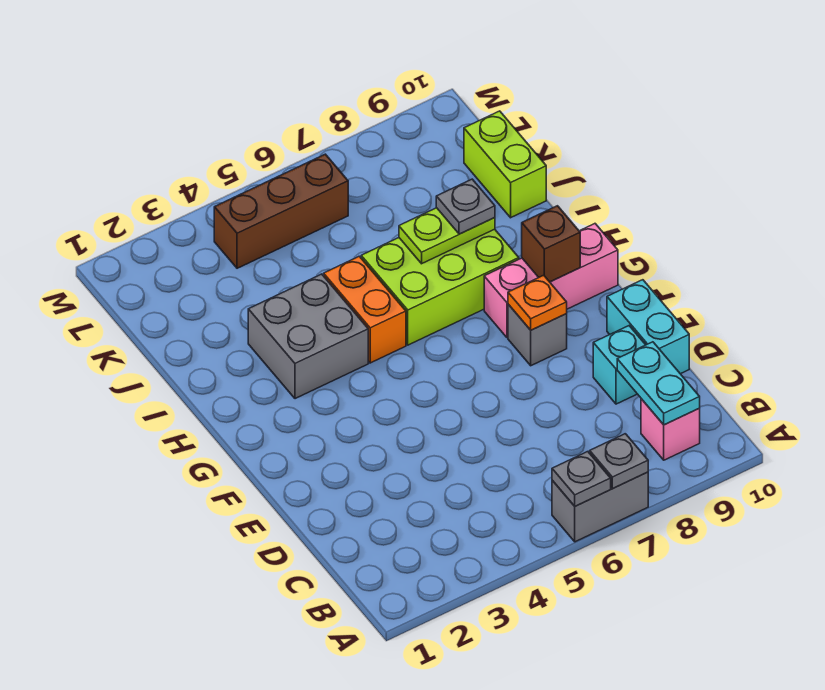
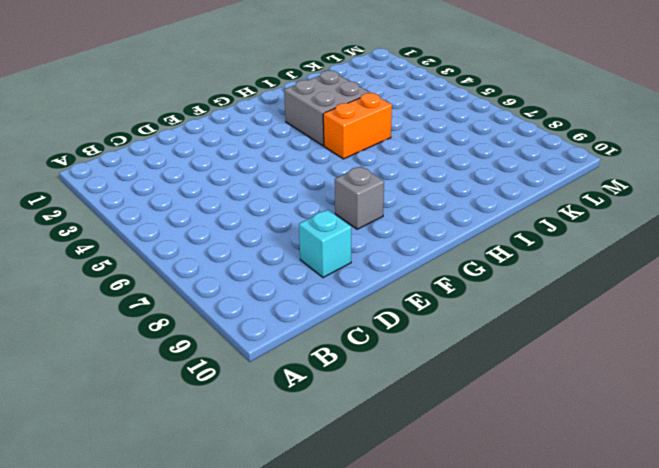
none -> grey 1x2 brick [552,472,648,542]
none -> pink 1x1 brick [641,399,700,460]
none -> cyan 1x2 brick [607,280,689,374]

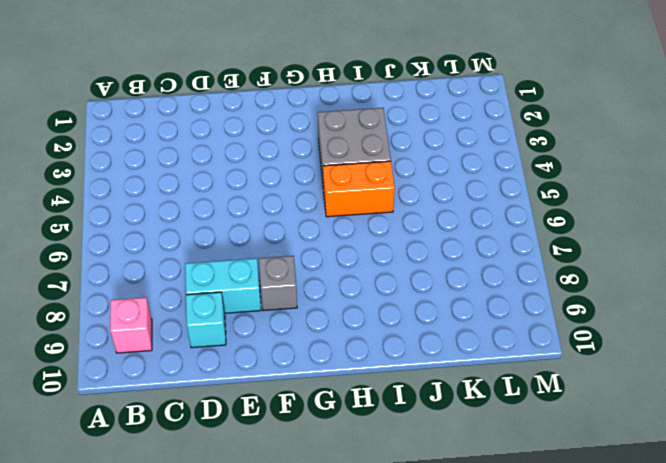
cyan 1x2 brick [185,258,261,313] -> cyan 1x2 brick moved to [607,280,689,374]
none -> grey 1x2 brick [552,472,648,542]
none -> pink 1x3 brick [484,224,618,338]
none -> lime 2x3 brick [361,229,519,345]

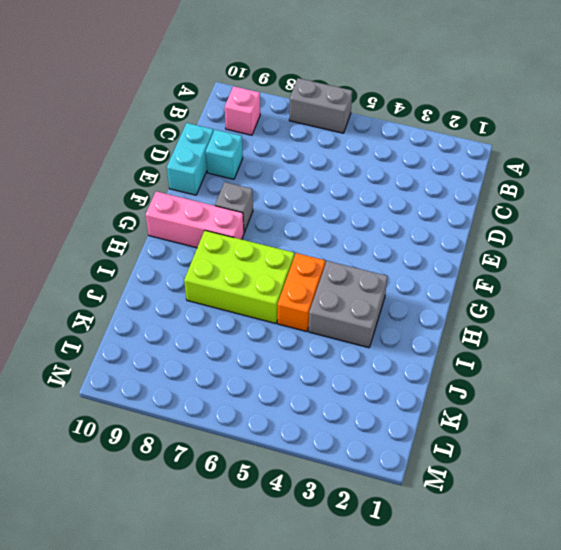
none -> lime 1x2 brick [464,111,546,218]
none -> brown 1x3 brick [214,154,348,268]
none -> grey 1x1 plate [552,452,611,506]

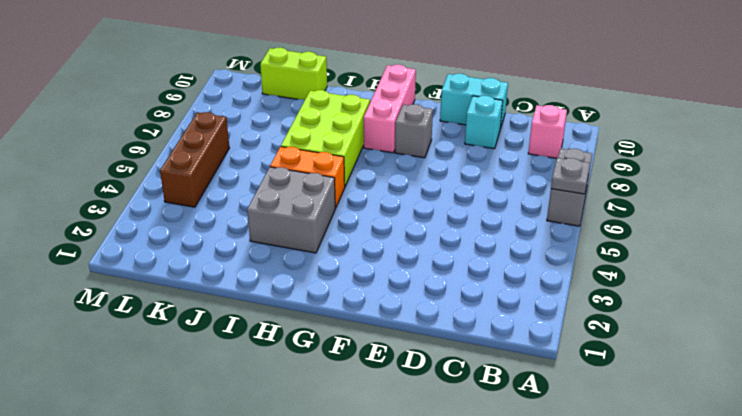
none -> grey 1x1 plate [590,434,648,489]
none -> cyan 1x2 plate [617,342,700,425]
none -> orange 1x1 plate [508,275,567,330]

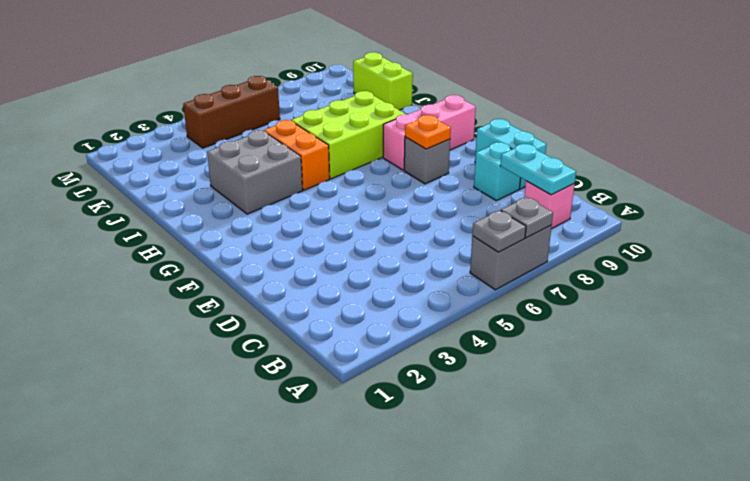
none -> brown 1x1 brick [522,206,580,282]
none -> lime 1x2 plate [399,208,495,264]
none -> grey 1x1 plate [436,179,495,234]

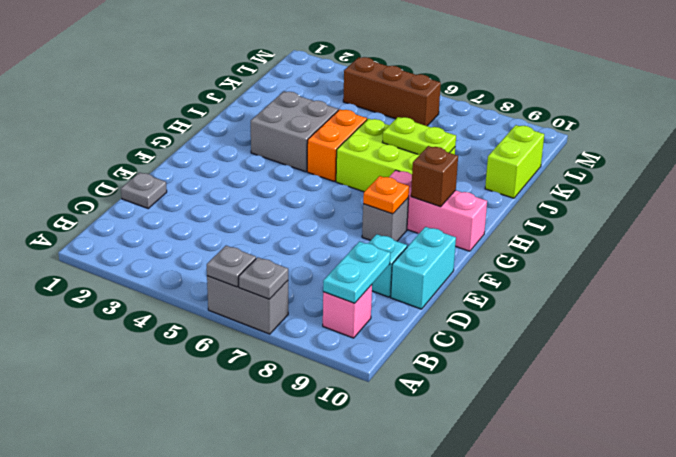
grey 1x1 plate [121,172,167,208] -> grey 1x1 plate moved to [436,179,495,234]

